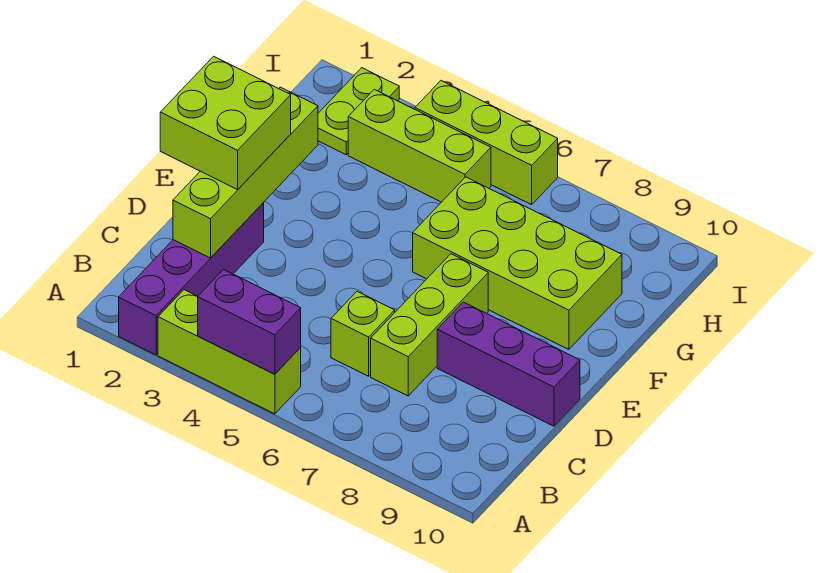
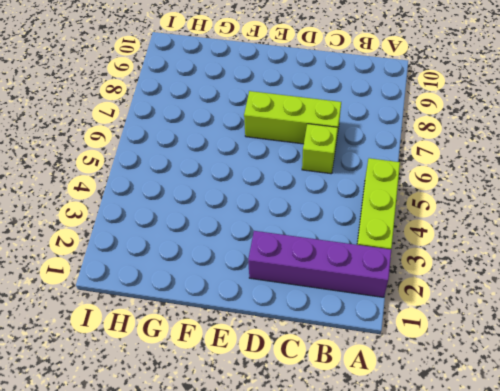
none -> purple 1x3 brick [437,302,580,426]
none -> lime 2x4 brick [413,177,622,349]
none -> lime 1x2 plate [318,68,399,155]

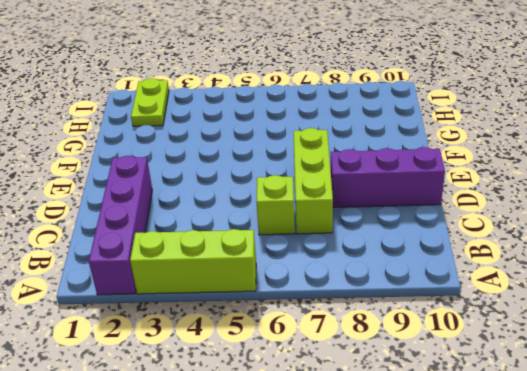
none -> lime 2x4 brick [413,177,622,349]
none -> lime 1x3 brick [348,89,491,202]
none -> lime 1x3 brick [415,81,558,205]

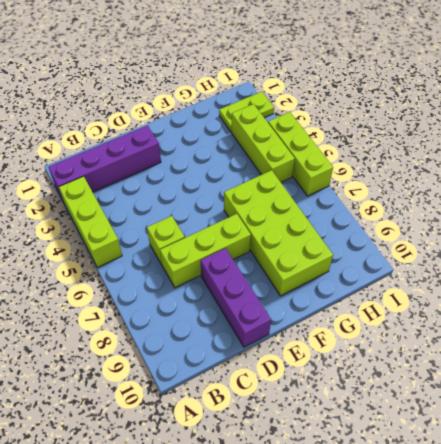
none -> purple 1x2 brick [198,270,301,374]
none -> lime 1x4 brick [173,87,318,258]
none -> lime 2x2 brick [160,56,291,190]

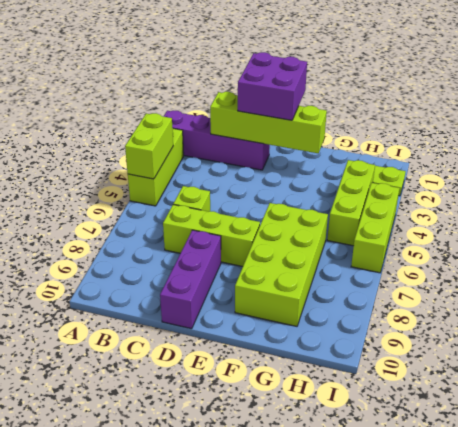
lime 1x2 brick [125,113,173,179] -> purple 1x2 brick [198,270,301,374]
purple 2x2 brick [238,52,307,120] -> lime 2x2 brick [160,56,291,190]

